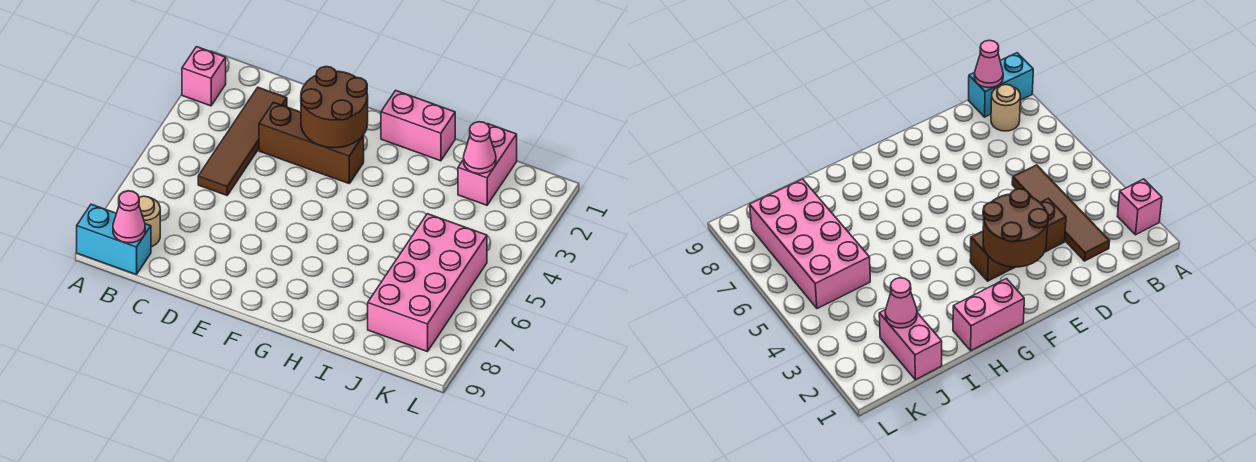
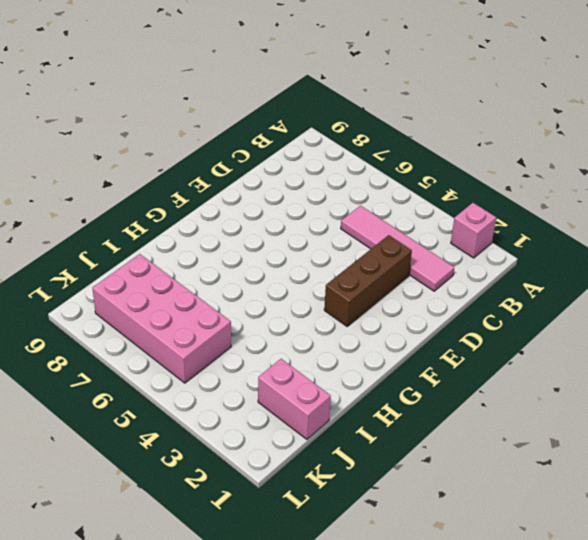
pink 1x4 tile [341,206,454,291] -> brown 1x4 tile [198,87,287,195]
none -> cyan 1x2 brick [77,204,151,275]
none -> tan 1x1 round brick [139,196,160,247]

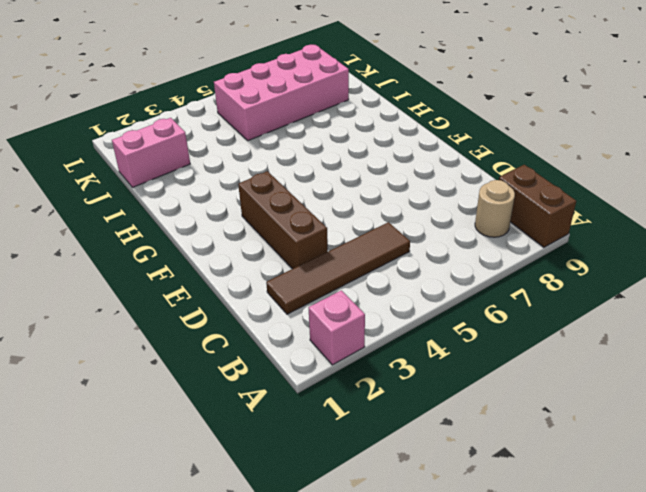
brown 1x2 brick [499,165,576,247] -> cyan 1x2 brick [77,204,151,275]
none -> pink 1x2 brick [381,90,455,161]
none -> pink 1x1 cone [113,191,145,243]

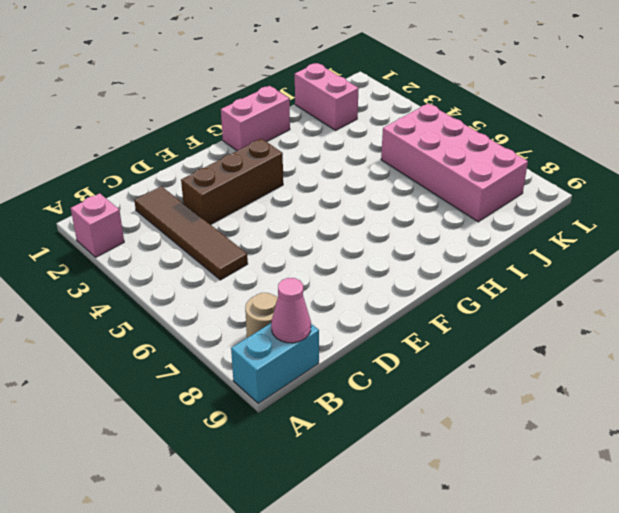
none -> brown 2x2 round brick [301,67,368,148]
none -> pink 1x1 cone [464,122,496,174]

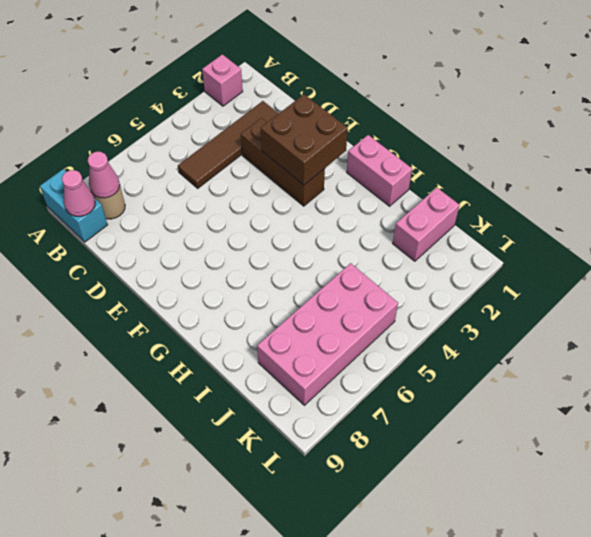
pink 1x1 cone [88,152,120,198] -> pink 1x1 cone moved to [464,122,496,174]
brown 2x2 brick [261,94,348,185] -> brown 2x2 round brick [301,67,368,148]

